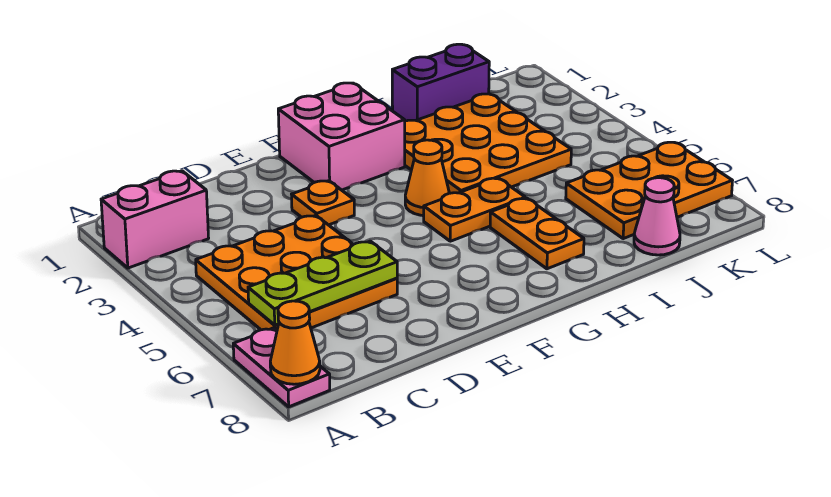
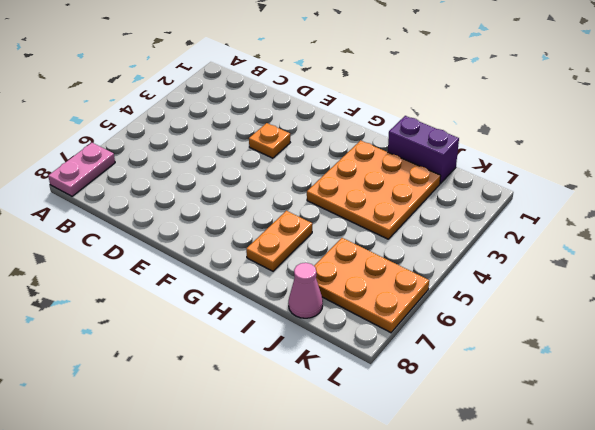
none -> pink 1x2 brick [101,171,209,268]
none -> orange 3x3 plate [196,215,397,330]
none -> pink 2x2 brick [278,83,405,190]

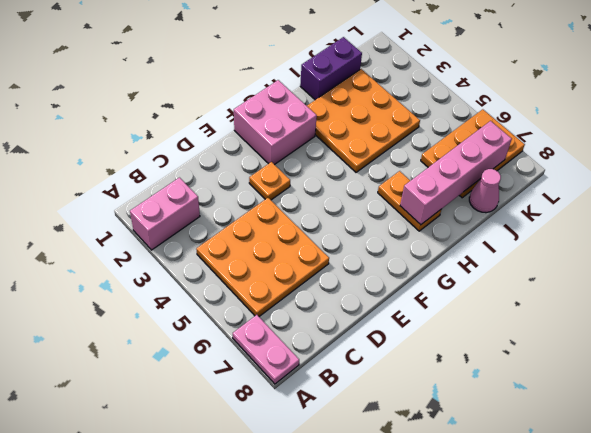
pink 1x4 brick [400,121,512,225] -> none
none -> orange 1x1 cone [405,140,449,216]
none -> orange 1x2 plate [424,178,525,241]
none -> orange 1x1 cone [270,301,320,384]

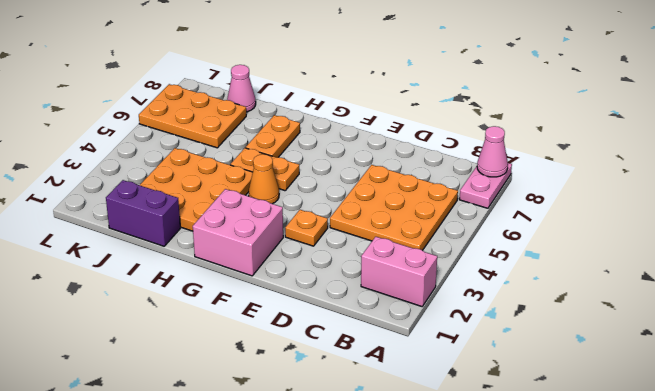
pink 1x1 cone [477,126,508,177] -> orange 1x1 cone [270,301,320,384]
none -> lime 1x3 plate [248,241,397,325]

